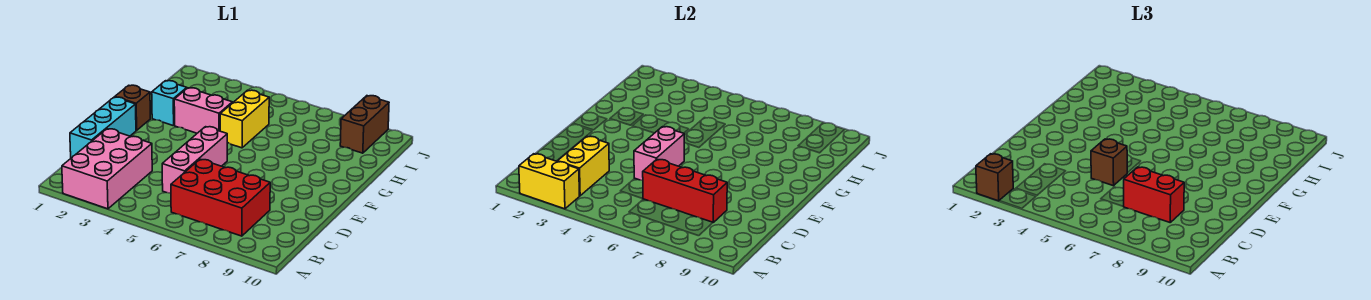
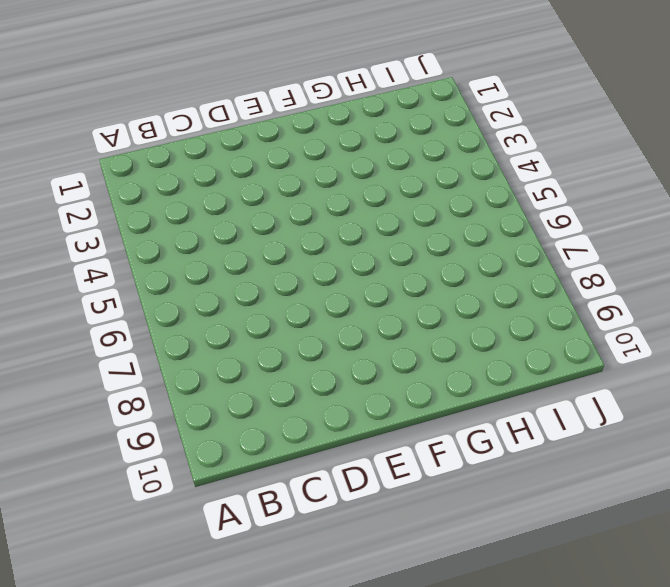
none -> pink 2x3 brick [62,129,152,209]
none -> red 2x3 brick [171,159,270,236]
none -> cyan 1x3 brick [70,97,136,158]

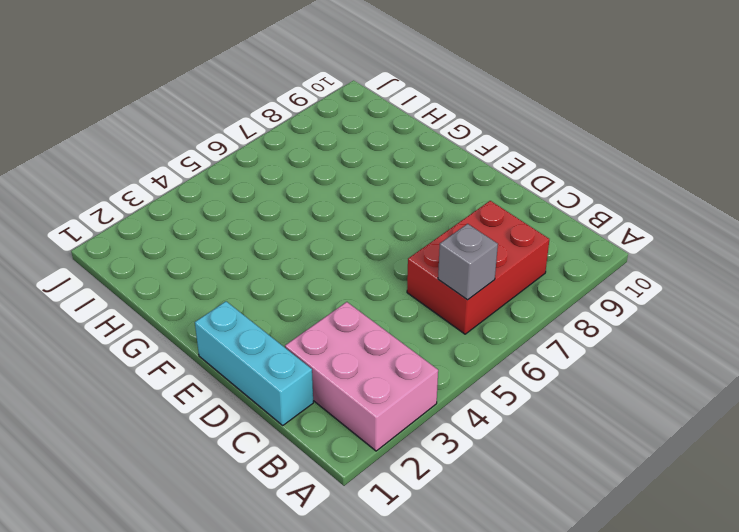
grey 1x1 brick [438,224,498,300] -> none
none -> pink 1x3 brick [162,127,227,193]
none -> brown 1x1 brick [115,85,150,130]
none -> cyan 1x1 brick [152,81,187,126]

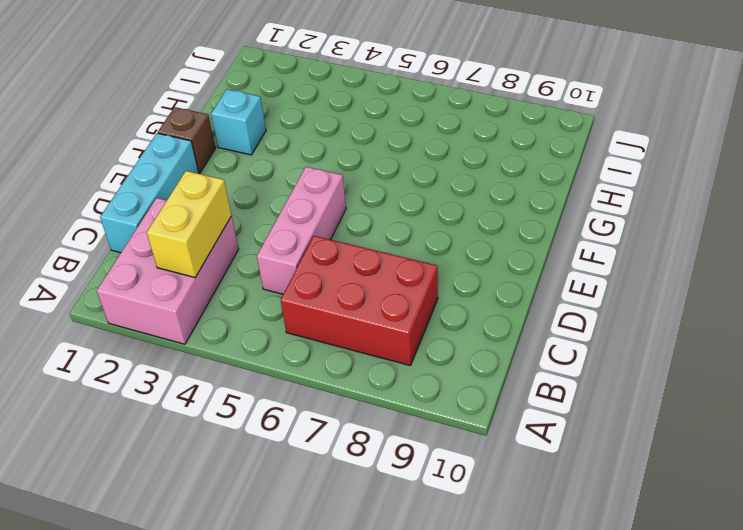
none -> pink 1x2 brick [174,88,232,133]
none -> yellow 1x2 brick [220,90,269,148]
none -> brown 1x2 brick [340,96,389,153]

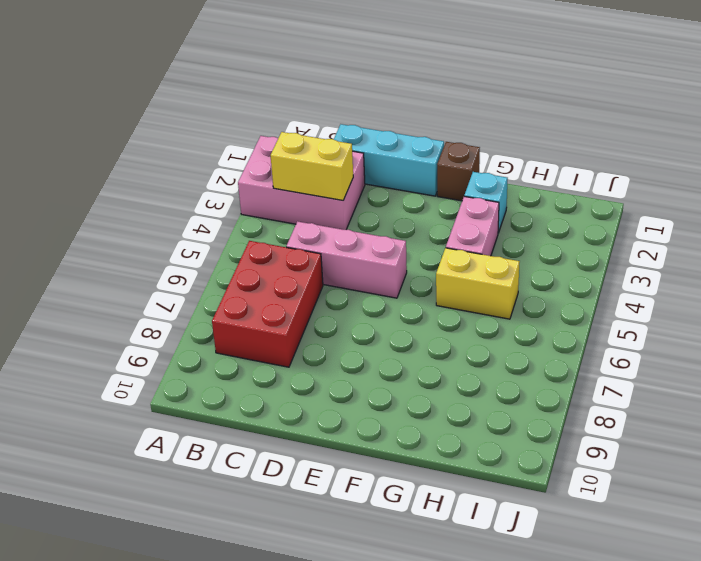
none -> brown 1x2 brick [340,96,389,153]
none -> yellow 1x2 brick [519,154,580,209]
none -> red 1x3 brick [643,159,727,222]

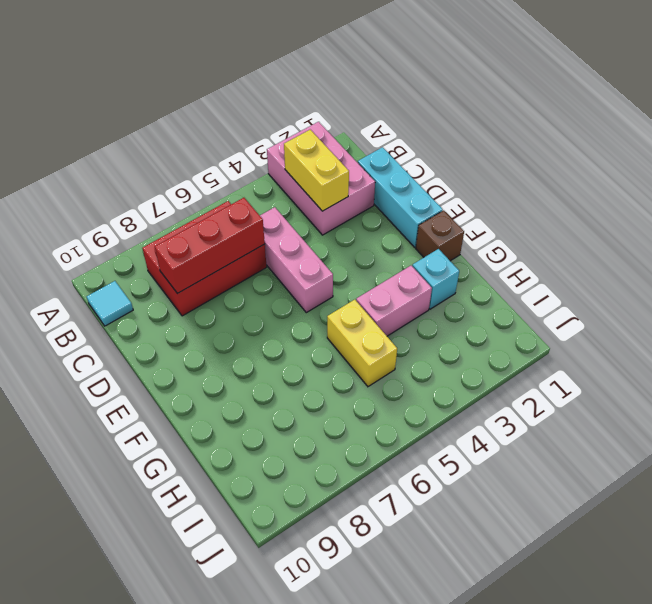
cyan 1x1 tile [87,281,133,326] -> none
none -> brown 1x2 brick [340,96,389,153]
none -> yellow 1x2 brick [519,154,580,209]
none -> pink 1x2 brick [634,127,684,181]

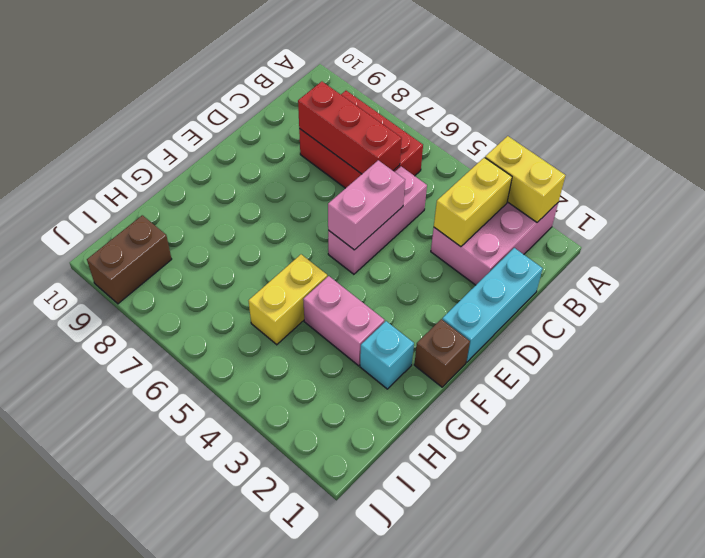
none -> brown 1x1 brick [976,154,1013,201]
none -> red 1x2 brick [1123,167,1184,222]
none -> brown 1x1 brick [1091,139,1127,186]

